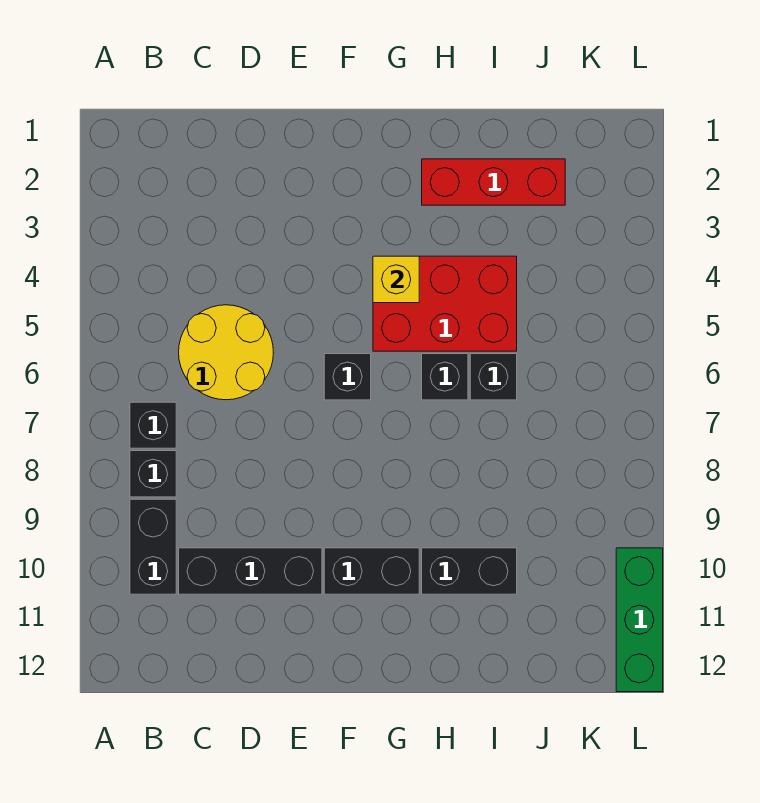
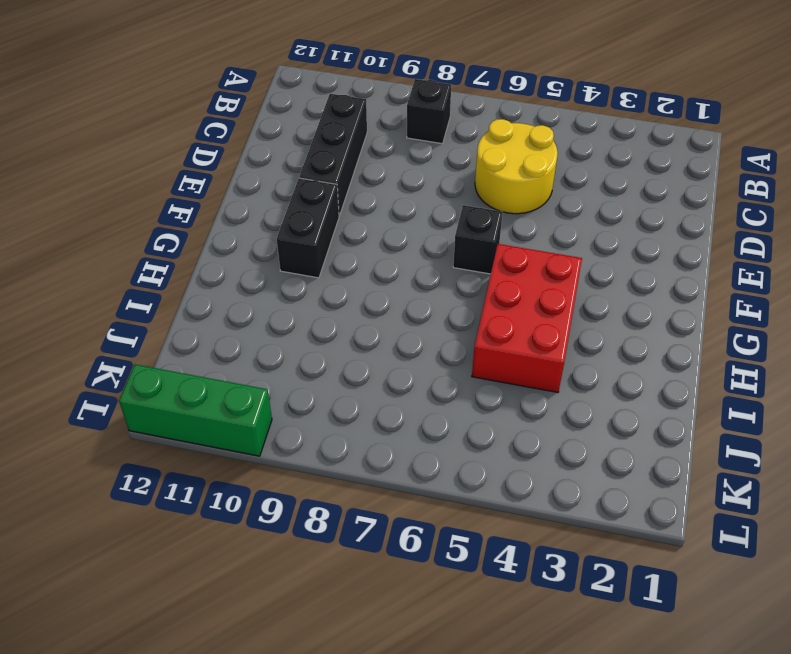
none -> black 1x1 brick [130,402,176,448]
none -> black 1x2 brick [130,499,176,594]
none -> red 1x3 brick [422,159,565,205]

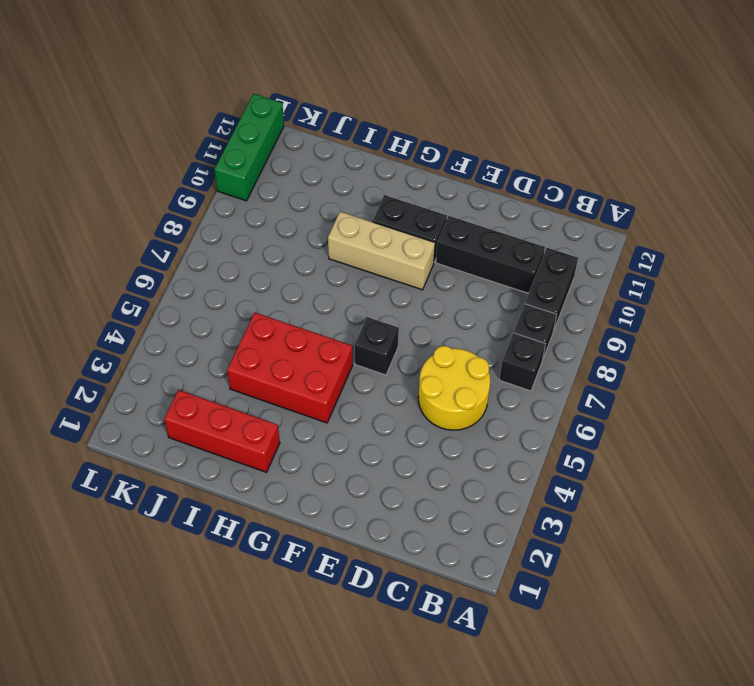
tan 1x3 brick [328,212,435,290] -> none
none -> black 1x1 brick [422,354,468,400]
none -> black 1x2 brick [422,548,517,594]
none -> black 1x1 brick [470,354,517,400]

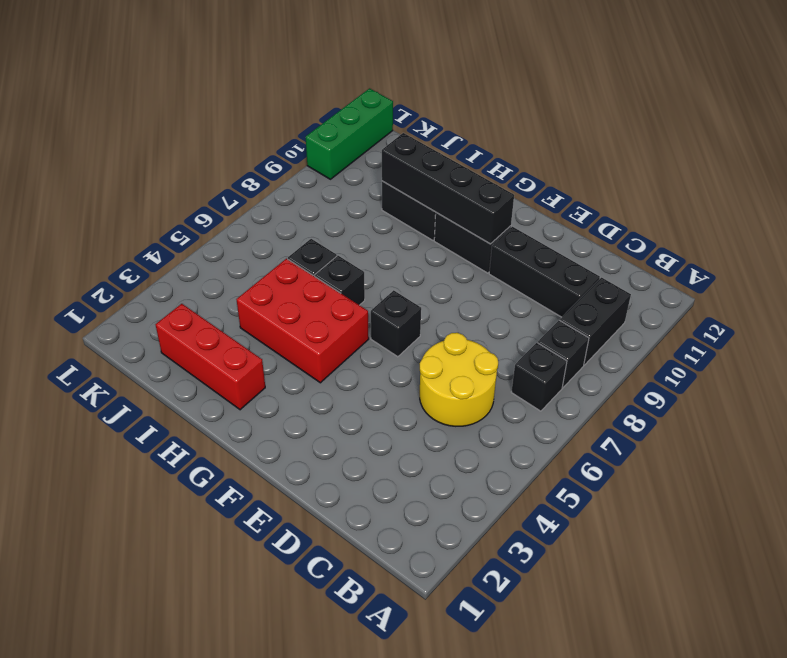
black 1x4 brick [382,133,514,244] -> none
none -> yellow 1x1 brick [373,256,419,303]

